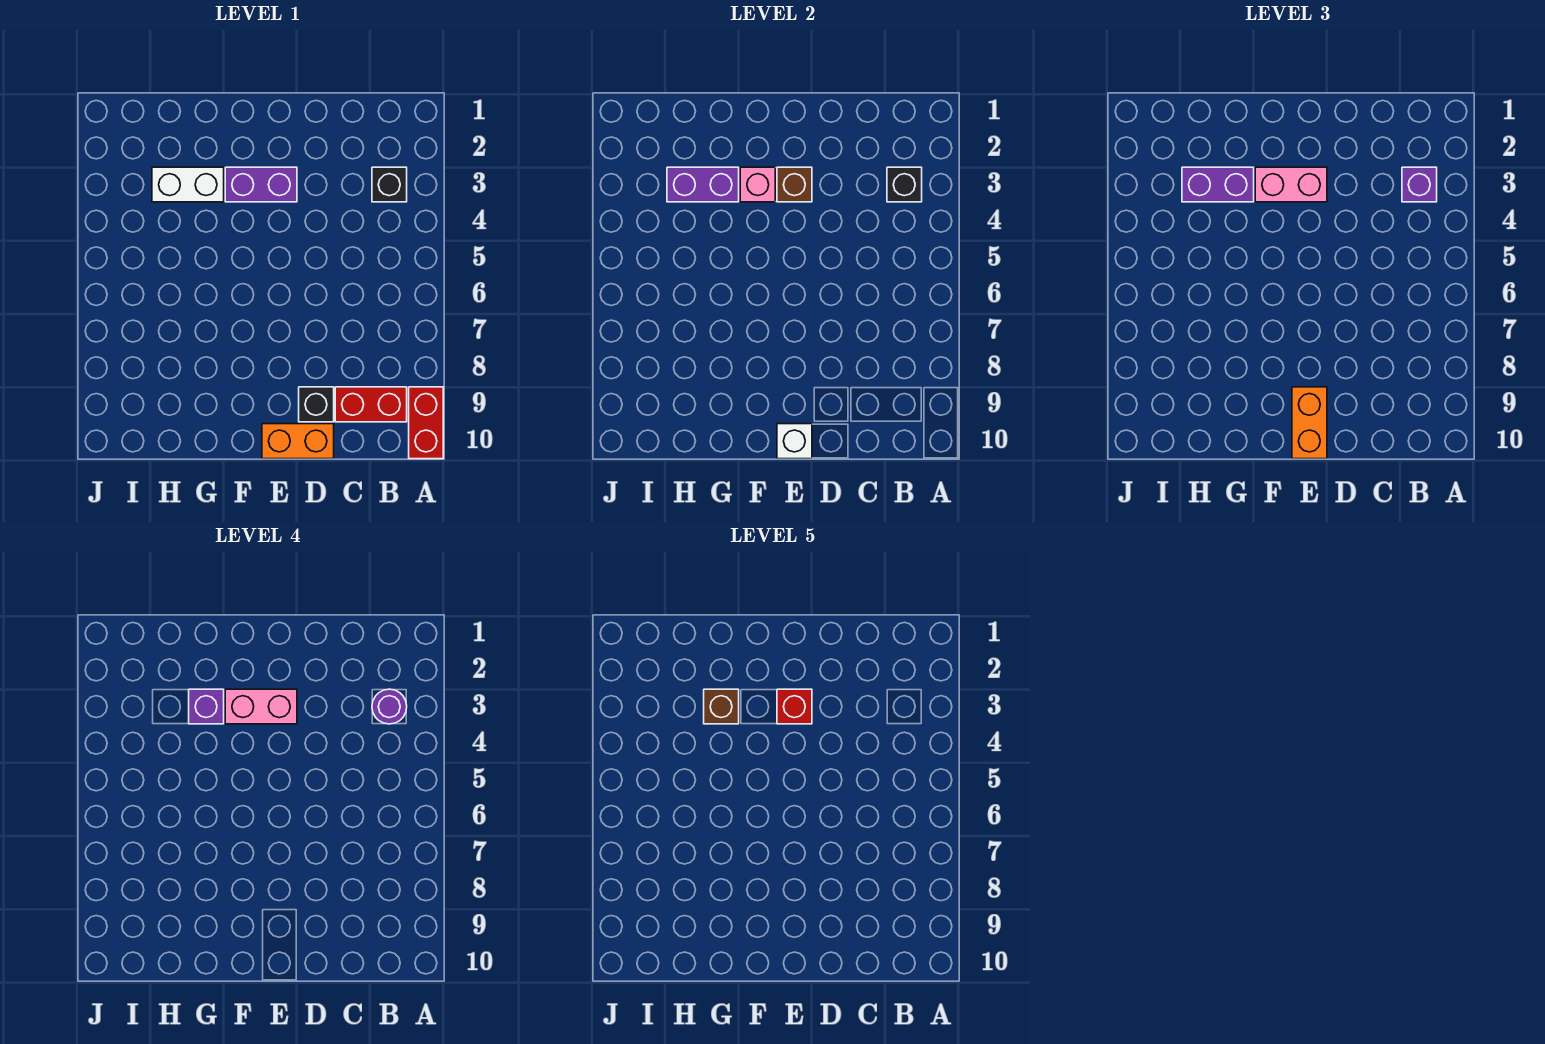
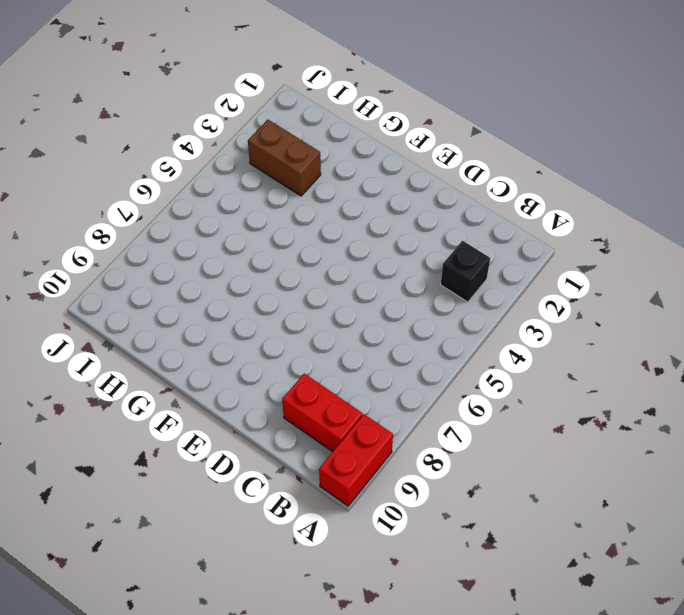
brown 1x2 brick [248,120,321,196] -> white 1x2 brick [152,167,224,202]
none -> black 1x1 brick [299,387,334,422]
none -> orange 1x2 brick [262,424,334,459]
none -> purple 1x2 brick [225,167,297,202]

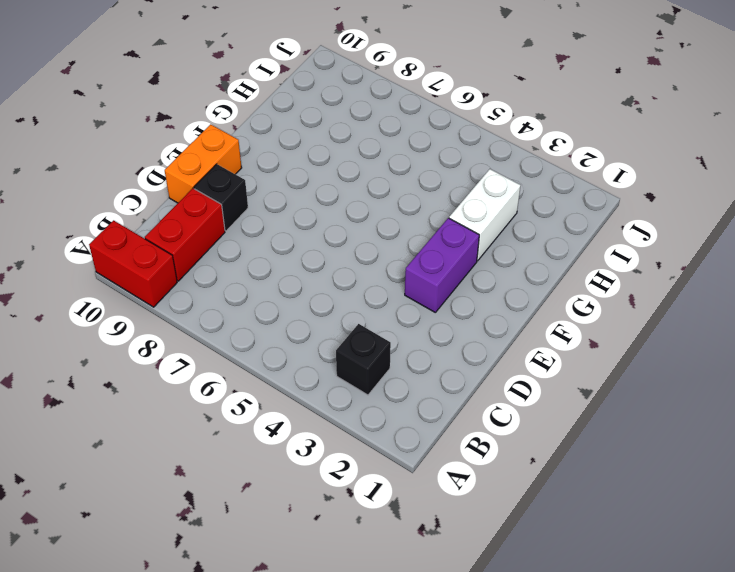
none -> black 1x1 brick [887,167,922,202]
none -> brown 1x1 brick [777,167,812,202]
none -> white 1x1 brick [777,424,812,459]

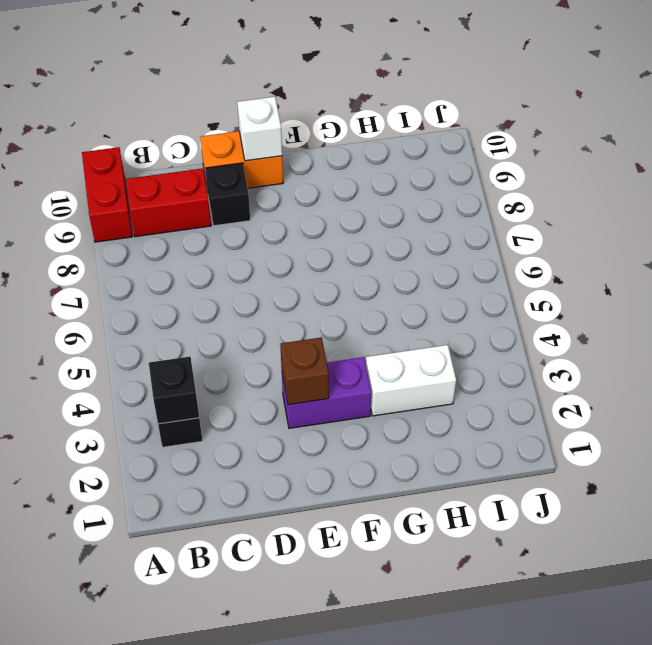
none -> pink 1x1 brick [740,167,775,202]
none -> purple 1x2 brick [667,167,739,202]
none -> purple 1x1 brick [1402,167,1437,202]

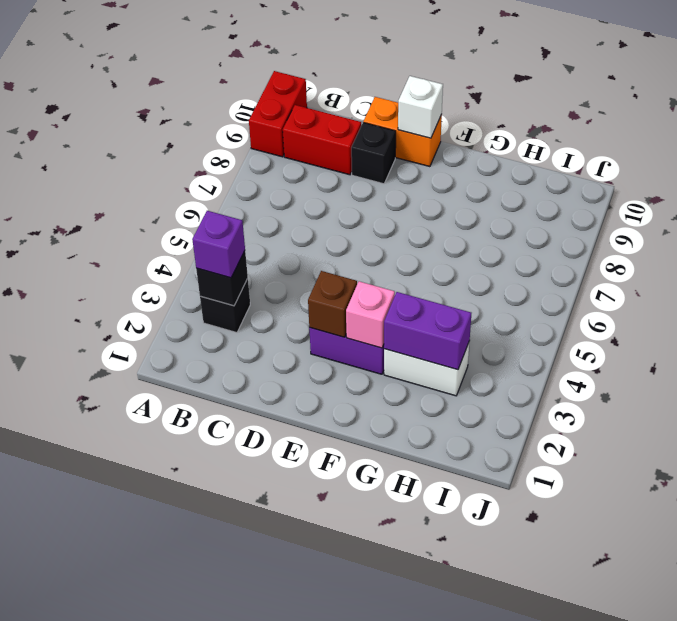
none -> pink 1x2 brick [1255,167,1327,202]
none -> orange 1x2 brick [1292,387,1327,459]
none -> purple 1x2 brick [1182,167,1254,202]

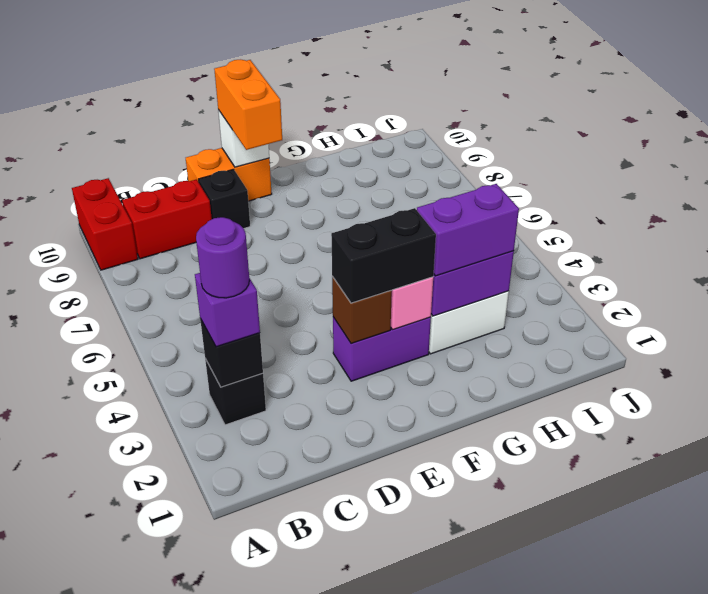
black 1x2 brick [331,208,436,303] -> pink 1x2 brick [1255,167,1327,202]
none -> pink 1x2 brick [225,689,297,724]
none -> purple 1x1 brick [189,689,224,724]
none -> red 1x1 brick [777,689,812,724]

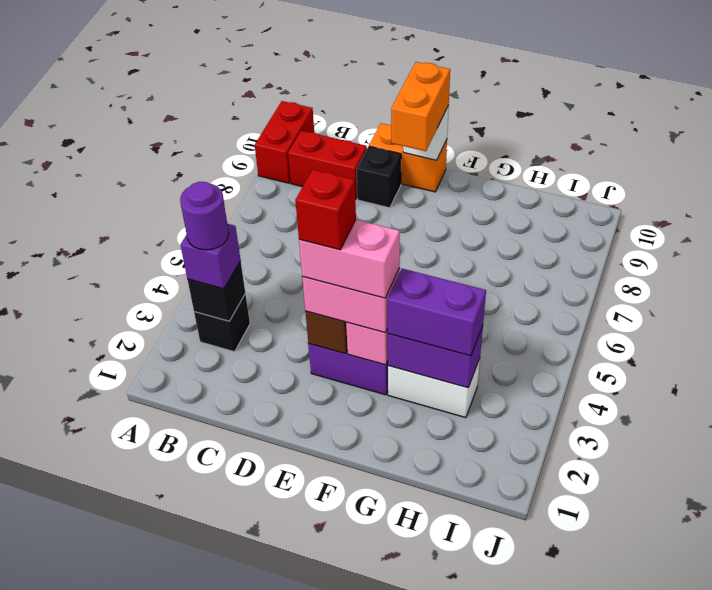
none -> purple 1x1 brick [189,689,224,724]
none -> brown 1x1 brick [704,689,739,724]

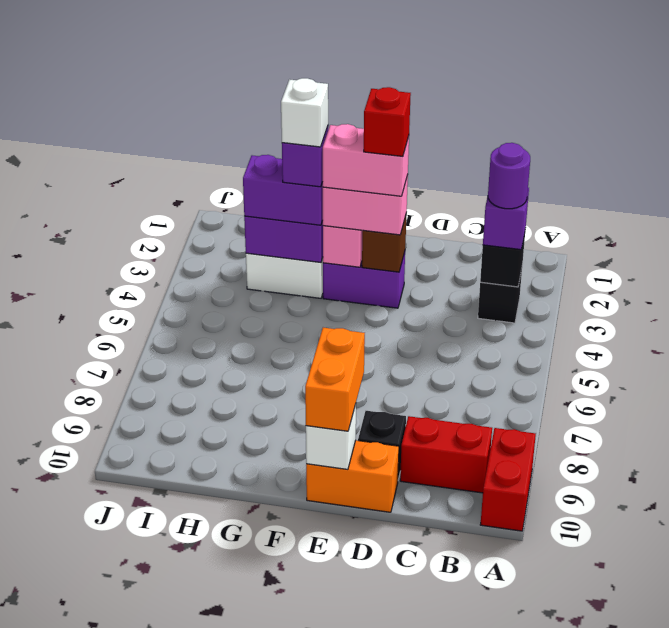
white 1x1 brick [281,78,328,147] -> brown 1x1 brick [704,689,739,724]

